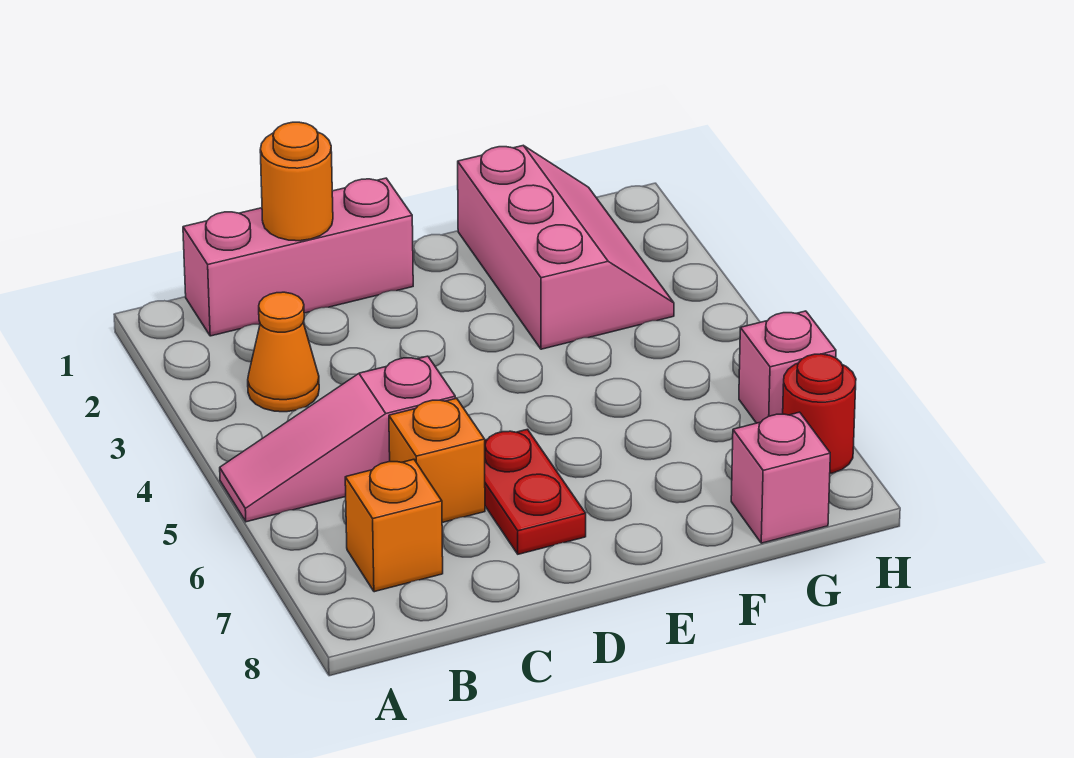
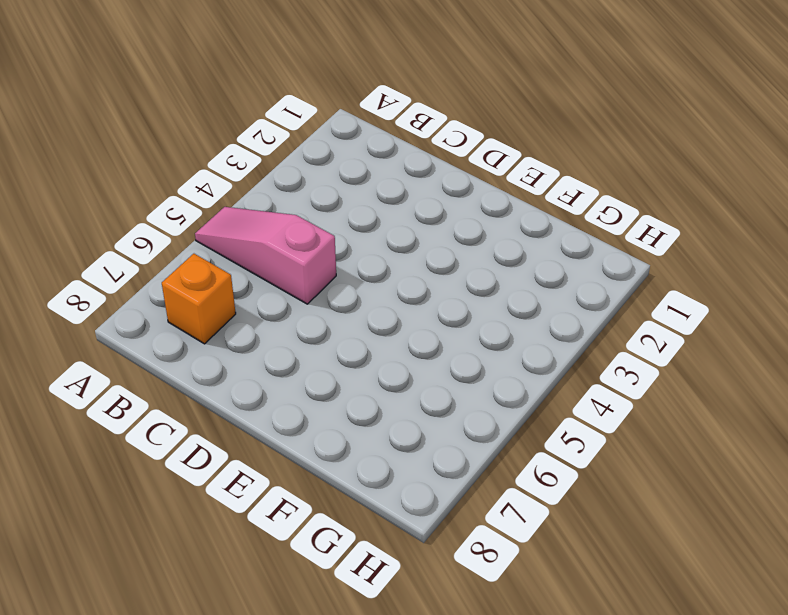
none -> pink 1x3 brick [183,178,413,336]
none -> orange 1x1 cone [248,292,319,412]

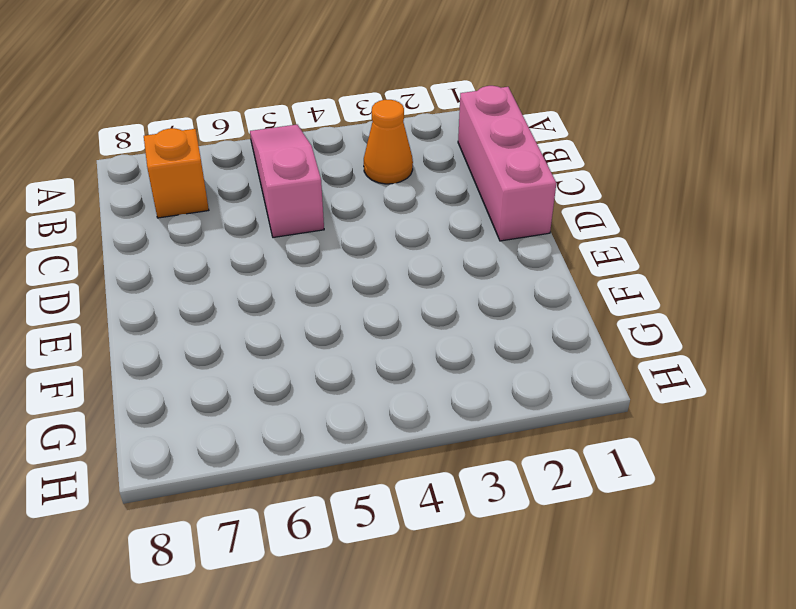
none -> orange 1x1 brick [389,398,485,523]
none -> red 1x2 plate [485,429,586,554]

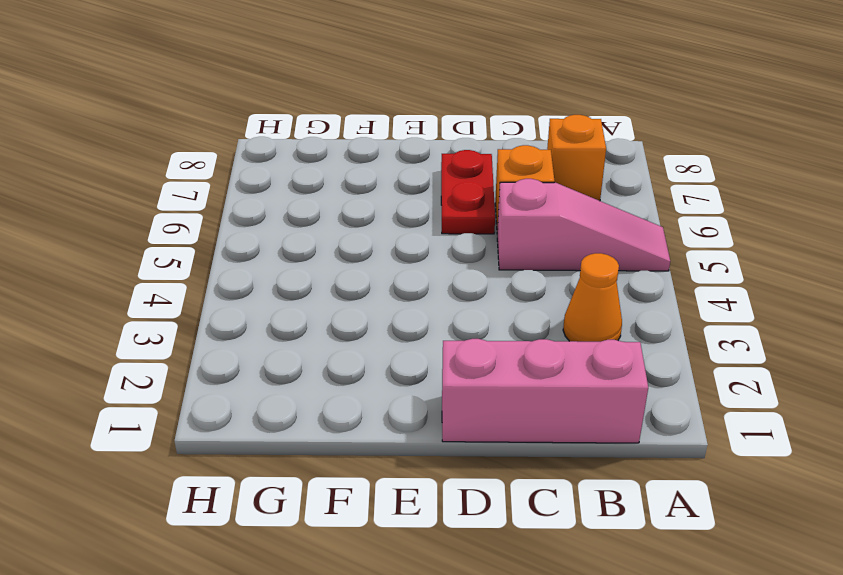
none -> pink 2x3 slope [458,145,674,349]
none -> pink 1x1 brick [731,412,830,543]

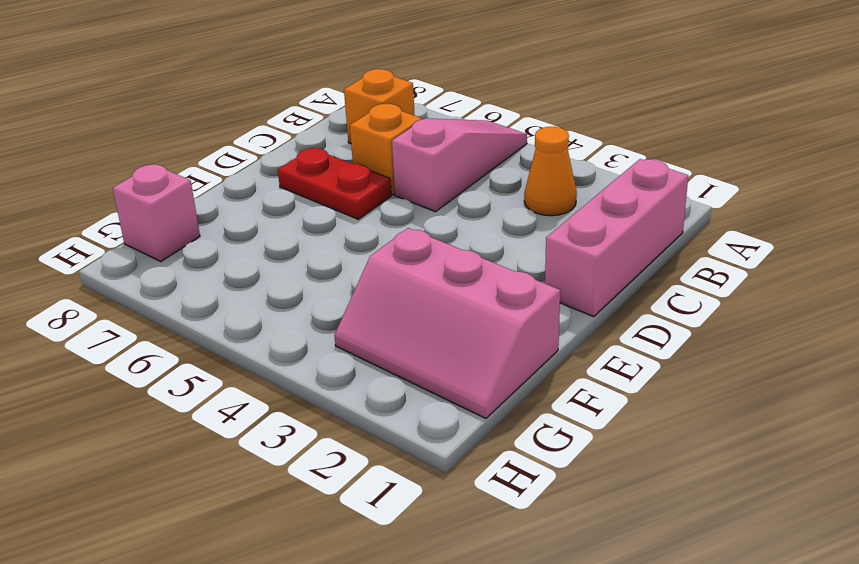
none -> pink 1x1 brick [739,311,836,423]
none -> red 1x1 round brick [783,354,856,473]

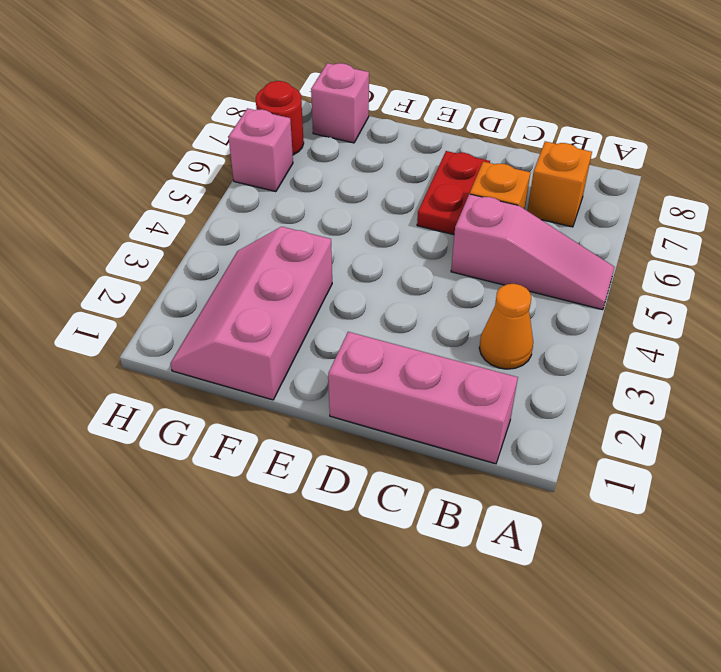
none -> orange 1x1 round brick [260,122,333,241]

